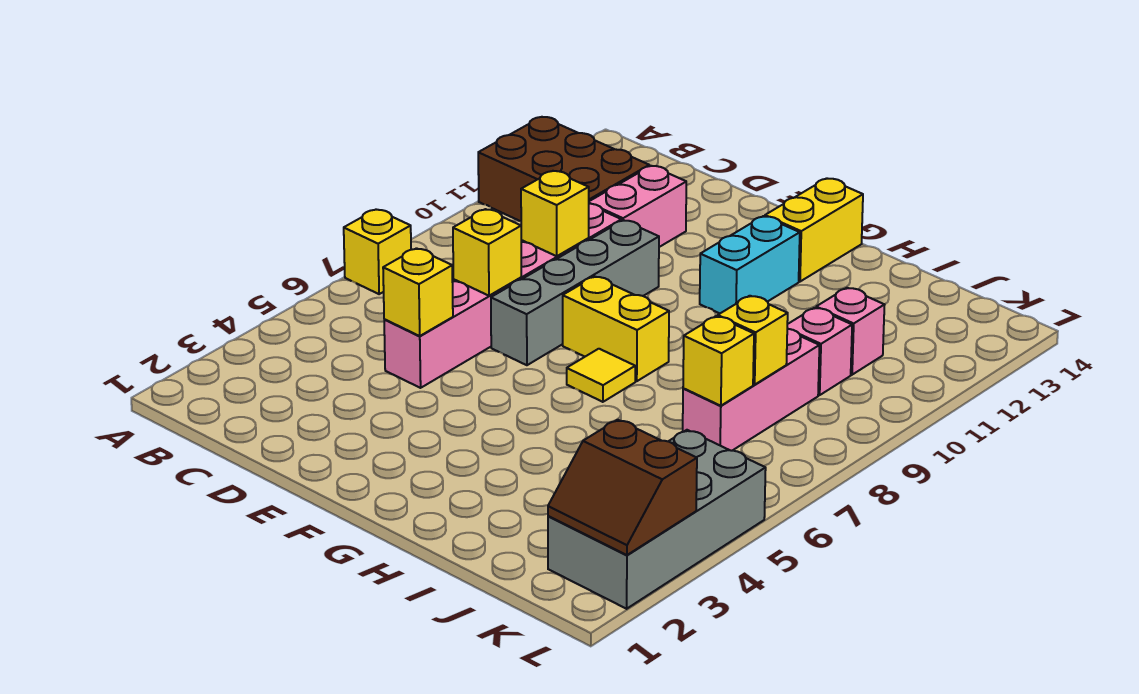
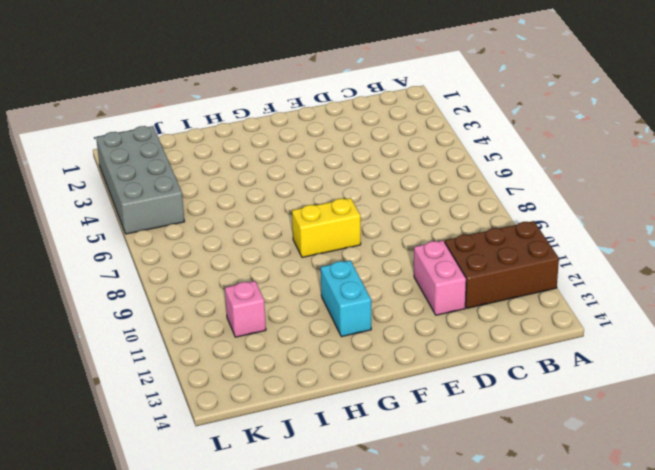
none -> yellow 1x1 brick [344,210,411,294]
none -> pink 1x6 brick [384,204,622,388]
none -> grey 1x4 brick [491,220,659,365]

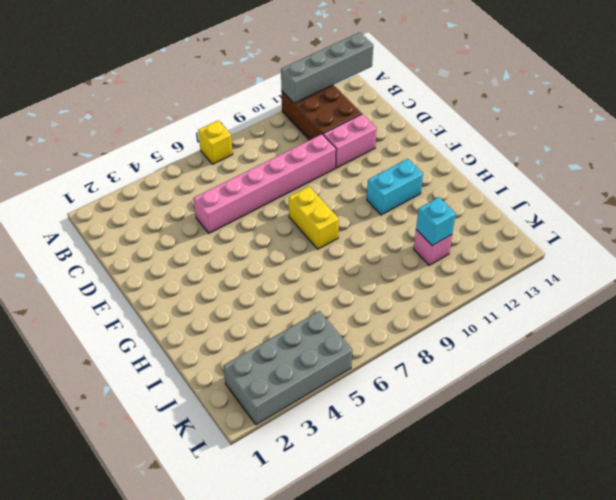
grey 1x4 brick [281,32,373,103] -> grey 1x4 brick moved to [491,220,659,365]
cyan 1x1 brick [416,197,456,245] -> none
none -> yellow 1x1 tile [567,349,635,402]
none -> yellow 1x2 brick [765,179,863,282]
none -> pink 1x3 brick [683,329,819,451]

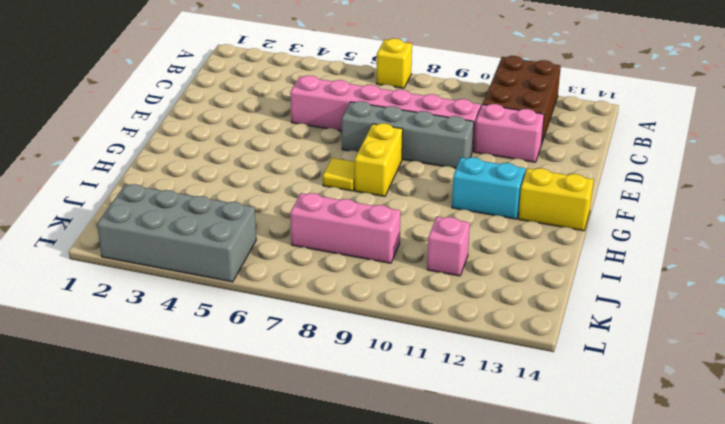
none -> pink 1x1 brick [787,308,852,395]
none -> yellow 1x1 brick [383,248,453,336]
none -> yellow 1x1 brick [453,209,521,296]

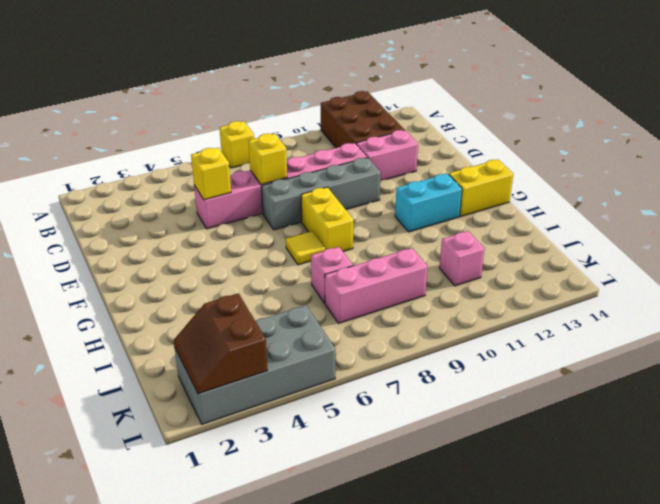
pink 1x1 brick [311,247,353,303] -> pink 1x1 brick moved to [787,308,852,395]
none -> yellow 1x1 brick [521,171,589,256]
none -> yellow 1x1 brick [683,316,754,406]
none -> yellow 1x1 brick [718,296,788,385]

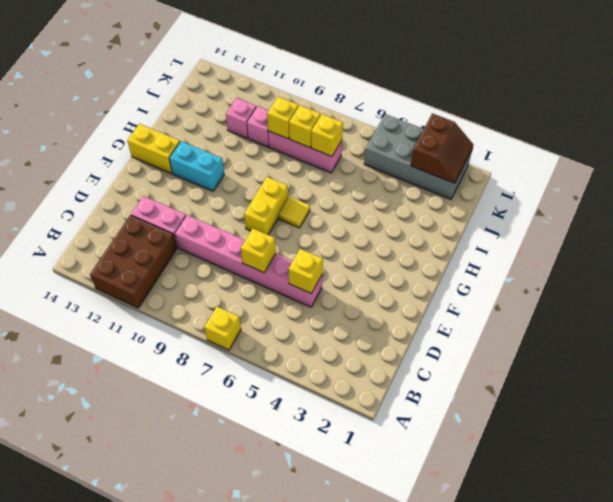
yellow 1x1 brick [267,97,299,139] -> yellow 1x1 brick moved to [521,171,589,256]
none -> grey 1x4 brick [491,220,659,365]

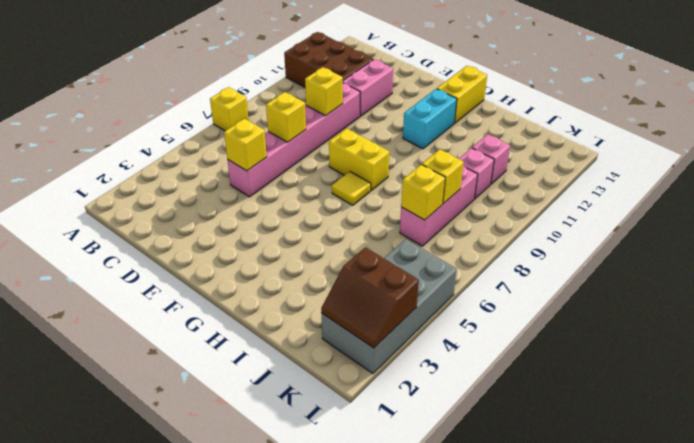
none -> grey 1x4 brick [491,220,659,365]

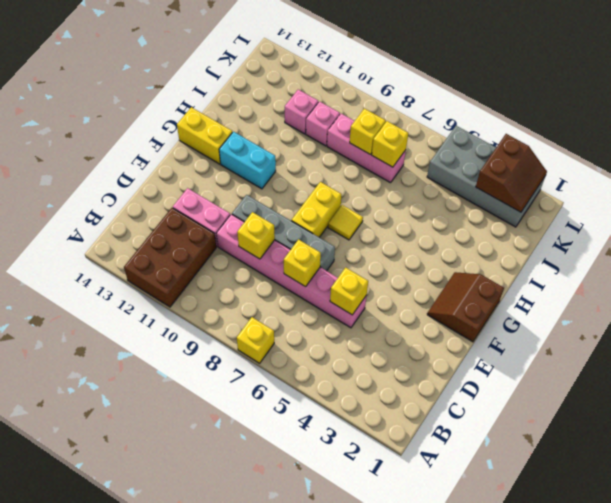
brown 2x2 slope [427,272,504,342] -> none

